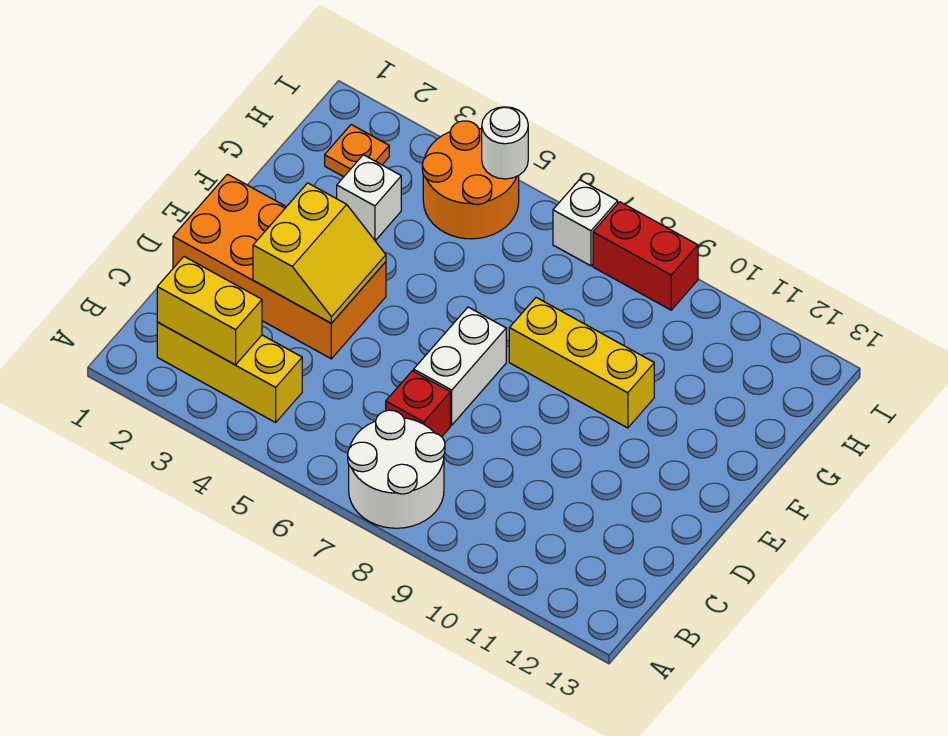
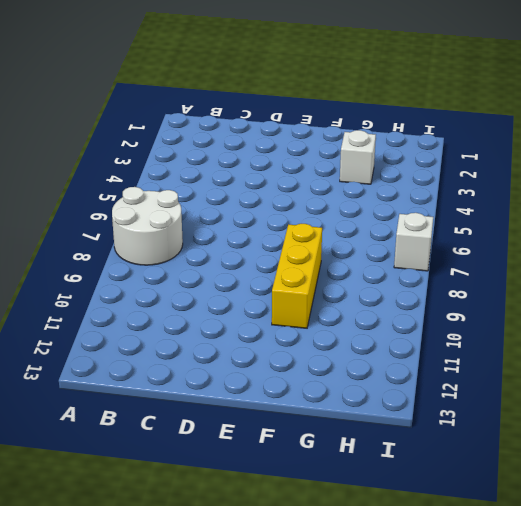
none -> yellow 1x3 brick [157,322,302,422]
none -> red 1x1 brick [386,371,450,437]
none -> orange 2x4 brick [173,174,386,359]

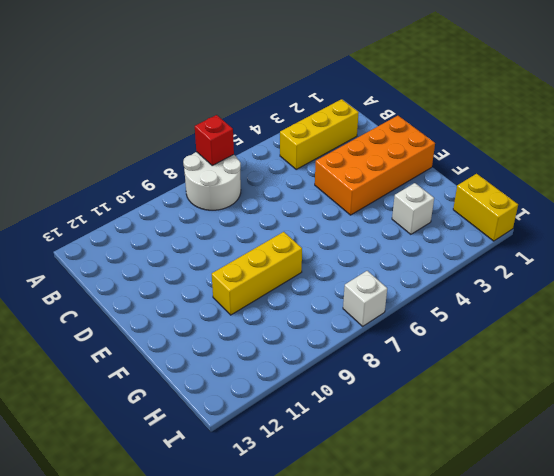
red 1x1 brick [195,115,234,165] -> red 1x1 brick moved to [386,371,450,437]
yellow 1x2 brick [453,174,518,241] -> yellow 1x2 brick turned to [157,257,262,365]
none -> white 1x2 brick [414,307,506,425]
none -> orange 1x1 plate [325,125,389,177]
none -> orange 2x2 round brick [422,121,519,239]

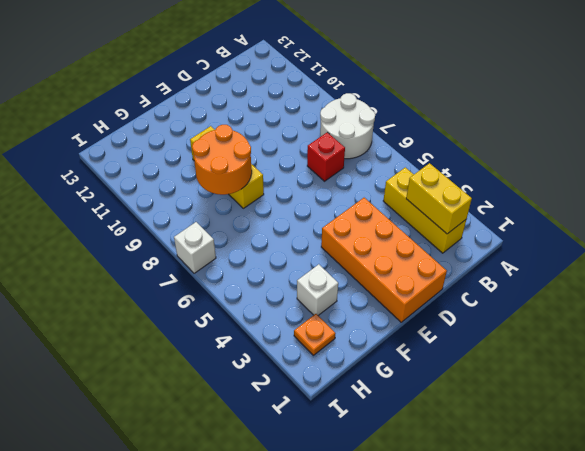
orange 2x2 round brick [192,125,252,195] -> orange 2x2 round brick moved to [422,121,519,239]
none -> white 1x2 brick [414,307,506,425]
none -> red 1x2 brick [593,202,698,310]
none -> yellow 2x2 slope [253,183,386,323]

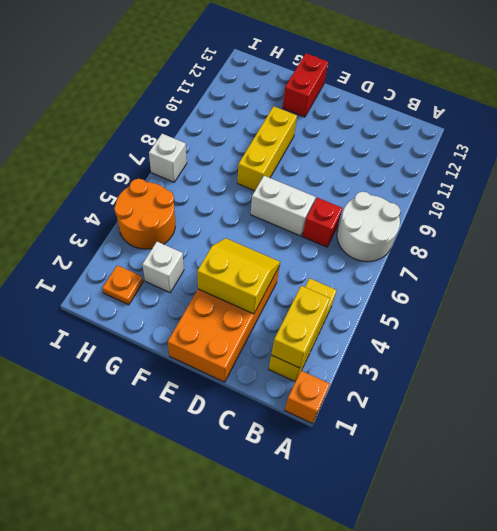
orange 1x1 brick [285,370,330,424] -> none
red 1x2 brick [283,53,328,117] -> red 1x2 brick moved to [593,202,698,310]
none -> white 1x1 round brick [482,107,528,179]

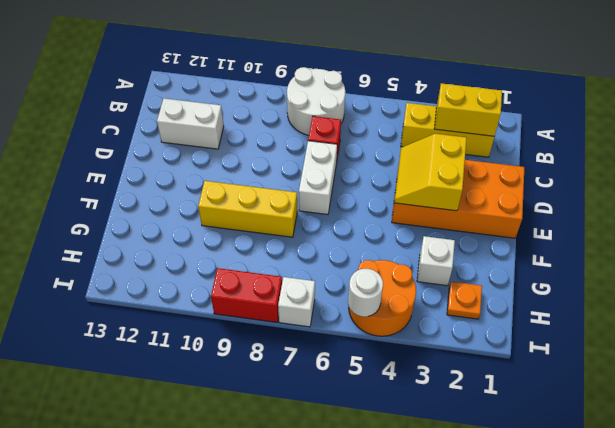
white 1x2 brick [157,98,224,149] -> none

